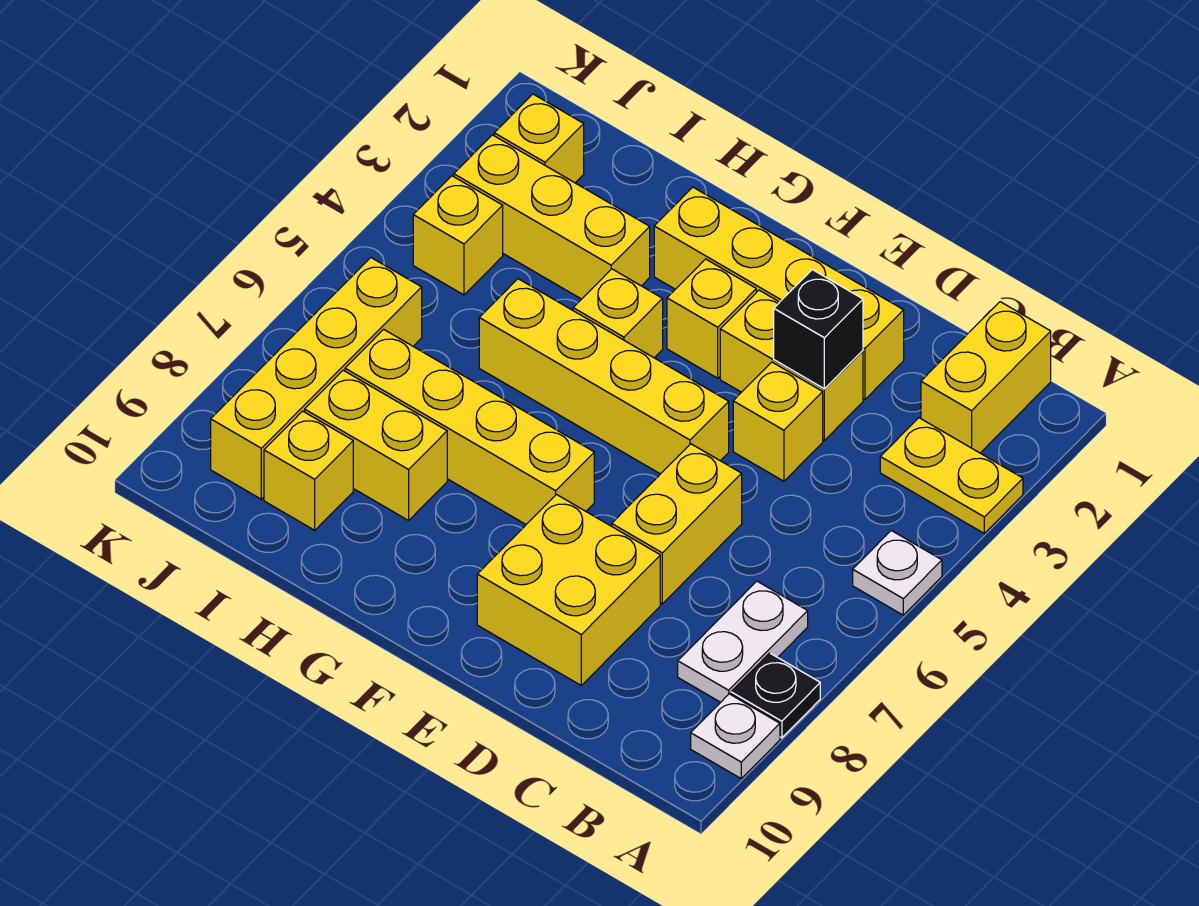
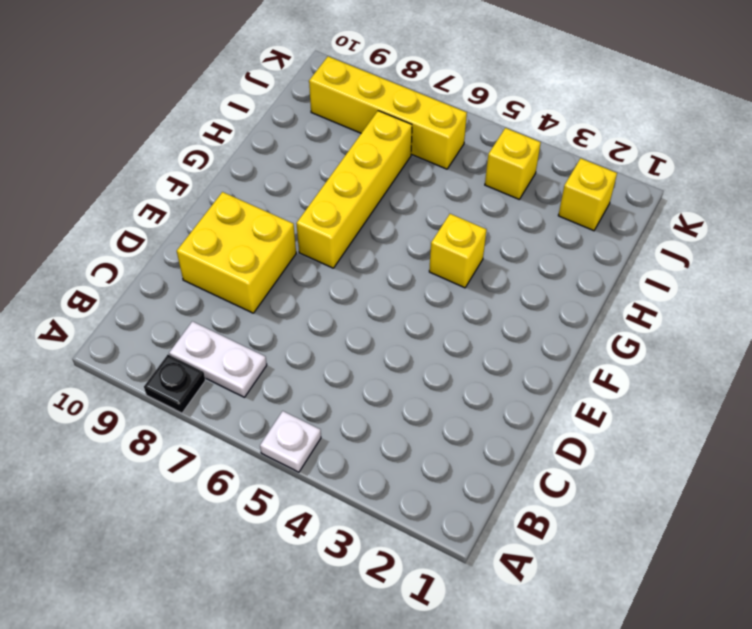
none -> yellow 1x2 plate [880,418,1023,533]
none -> white 1x1 plate [691,694,780,778]
none -> yellow 1x2 brick [921,302,1051,453]

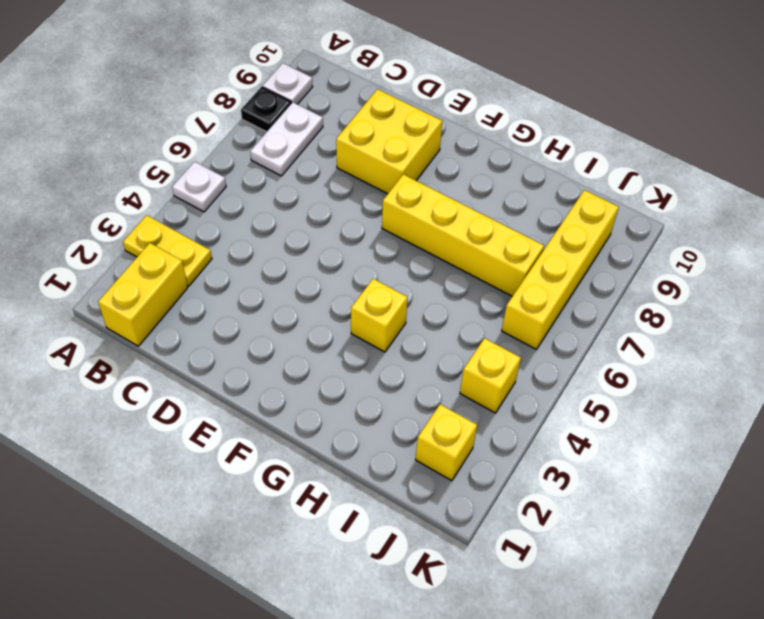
none -> yellow 1x4 brick [654,187,904,399]
none -> yellow 1x2 brick [720,290,863,440]
none -> yellow 1x1 brick [733,362,823,481]

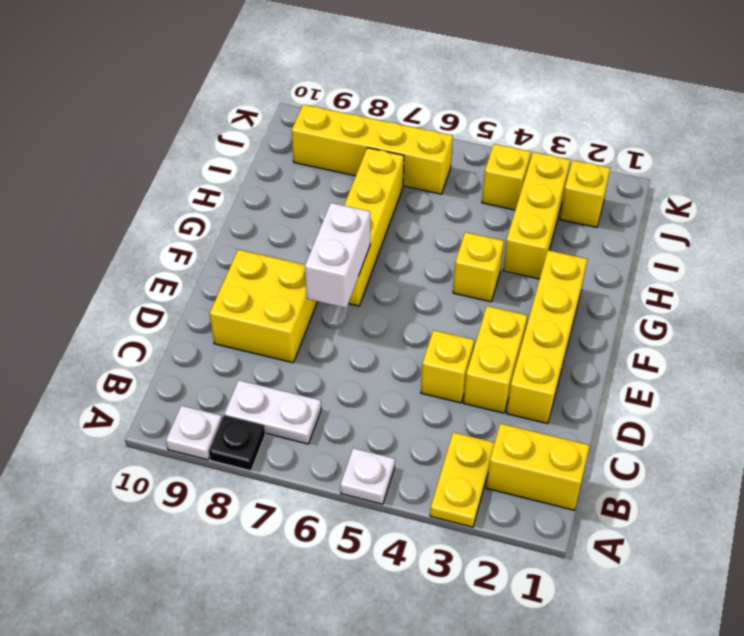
white 1x2 brick [305,203,370,308] -> none
none -> yellow 1x2 brick [612,444,742,604]
none -> yellow 1x4 brick [479,279,729,474]
none -> yellow 1x1 brick [667,259,756,378]

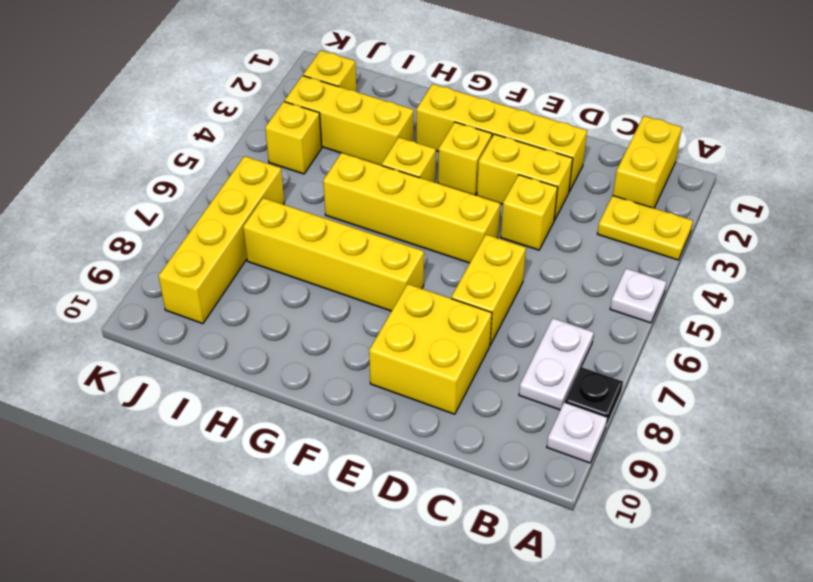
none -> yellow 1x2 brick [305,370,447,520]
none -> yellow 1x1 brick [264,411,353,530]
none -> black 1x1 brick [774,270,863,389]

